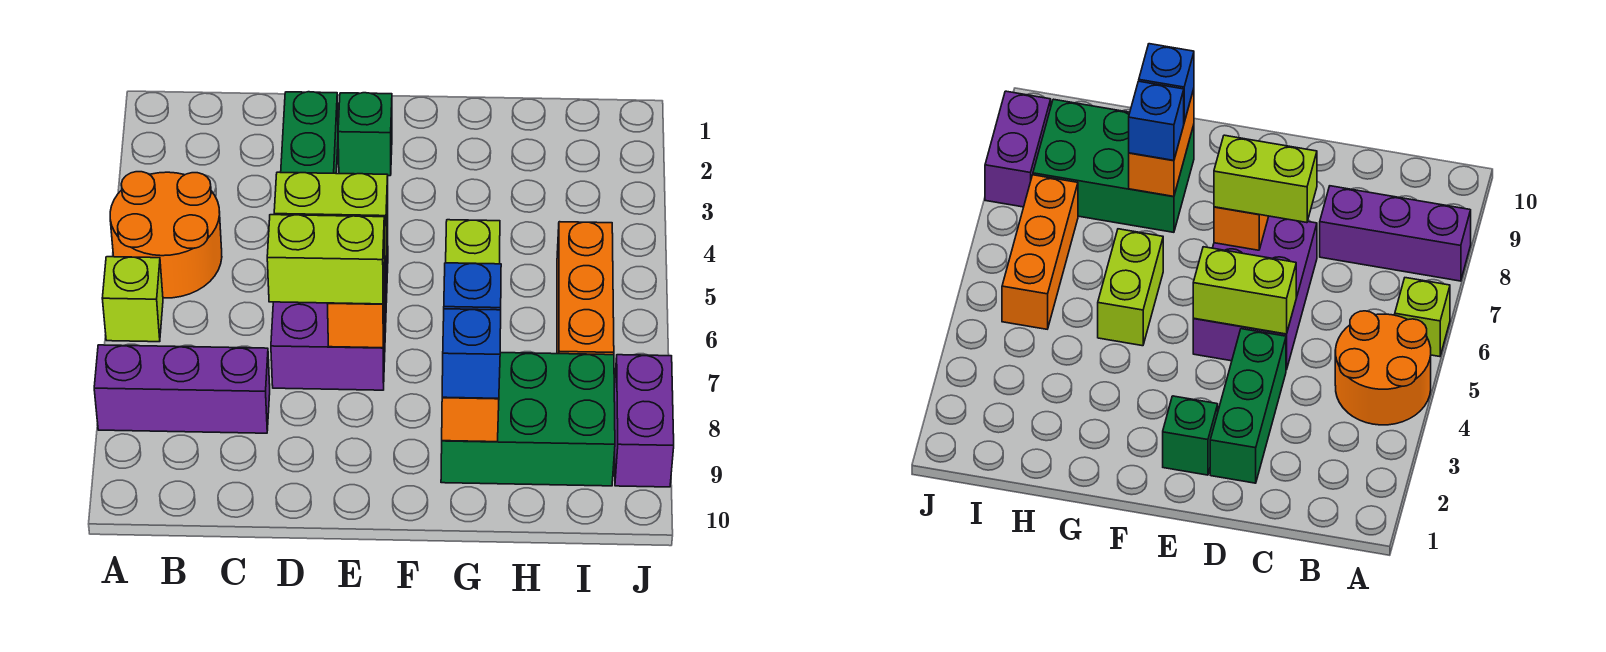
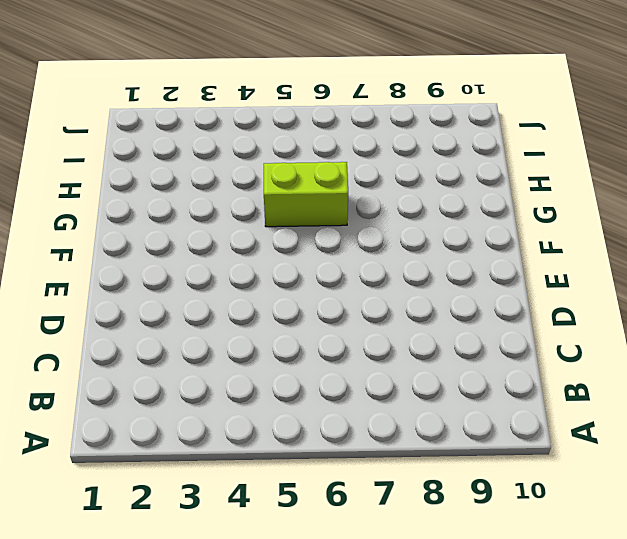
none -> orange 2x2 round brick [110,172,222,298]
none -> lime 1x1 brick [102,257,163,342]
none -> purple 1x3 brick [94,345,270,433]

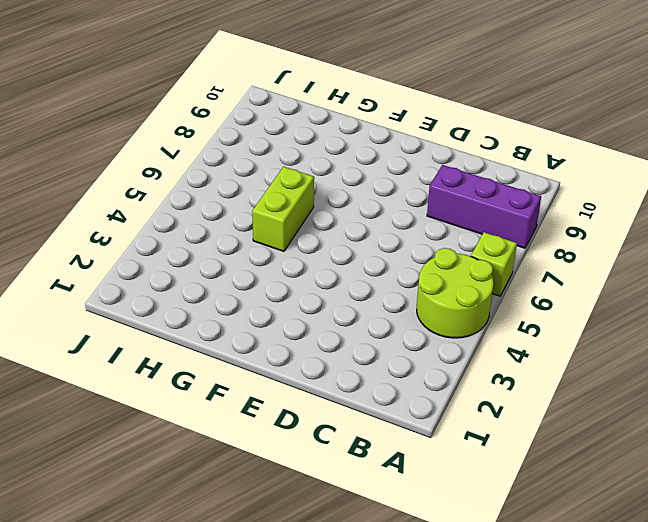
lime 2x2 round brick [417,248,494,338] -> orange 2x2 round brick [110,172,222,298]
none -> green 1x3 brick [281,92,338,173]
none -> purple 2x3 brick [271,225,388,390]
none -> green 1x1 brick [338,93,392,176]

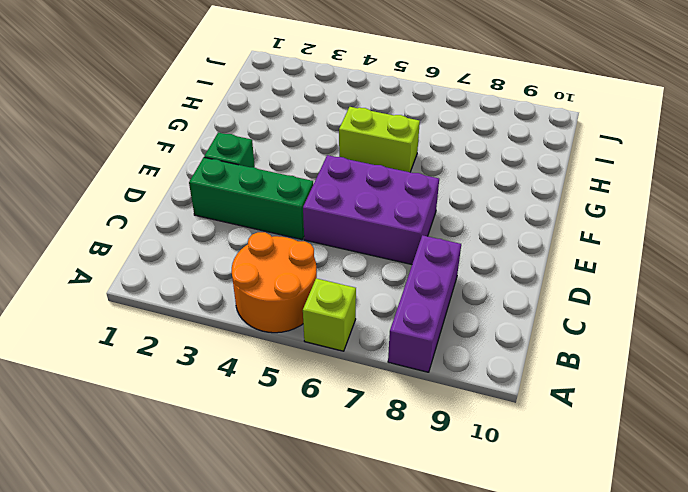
none -> green 2x3 brick [441,353,615,486]
none -> orange 1x3 brick [557,222,614,355]
none -> purple 1x2 brick [614,355,674,487]

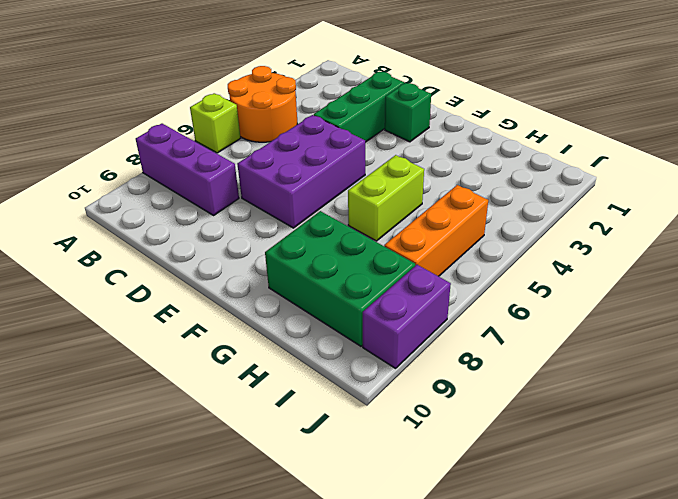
none -> lime 1x2 brick [274,172,388,259]
none -> orange 1x1 brick [327,263,385,348]
none -> orange 1x2 brick [442,397,499,442]

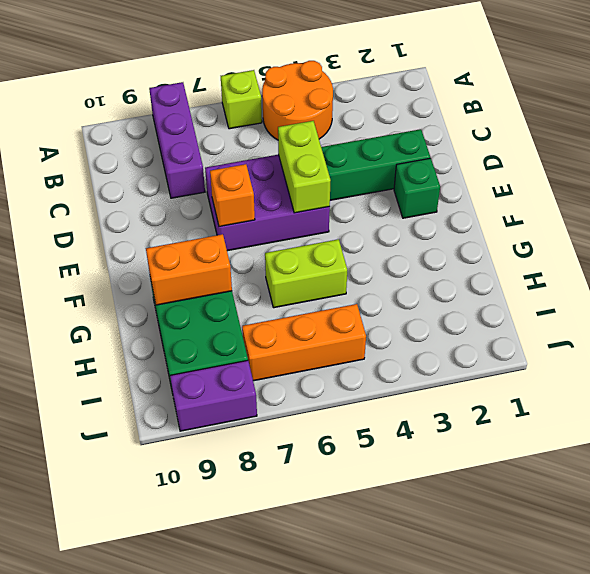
none -> lime 1x2 brick [267,215,385,304]
none -> blue 1x1 brick [444,263,501,310]
none -> blue 1x1 brick [442,309,501,398]

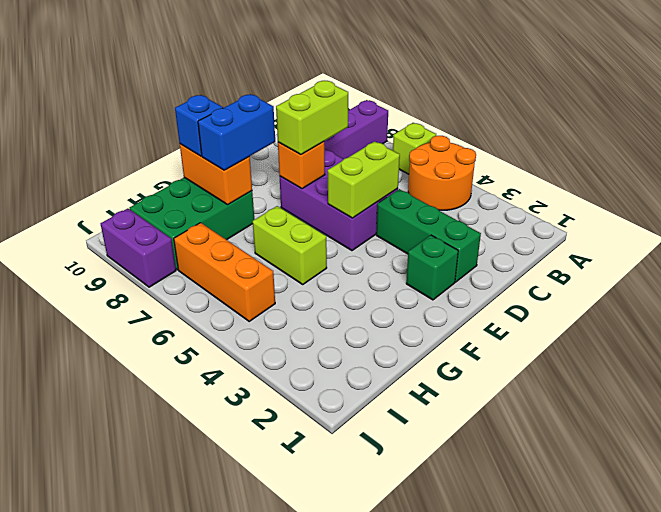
blue 1x2 brick [198,94,275,170] -> blue 1x1 brick [444,263,501,310]

